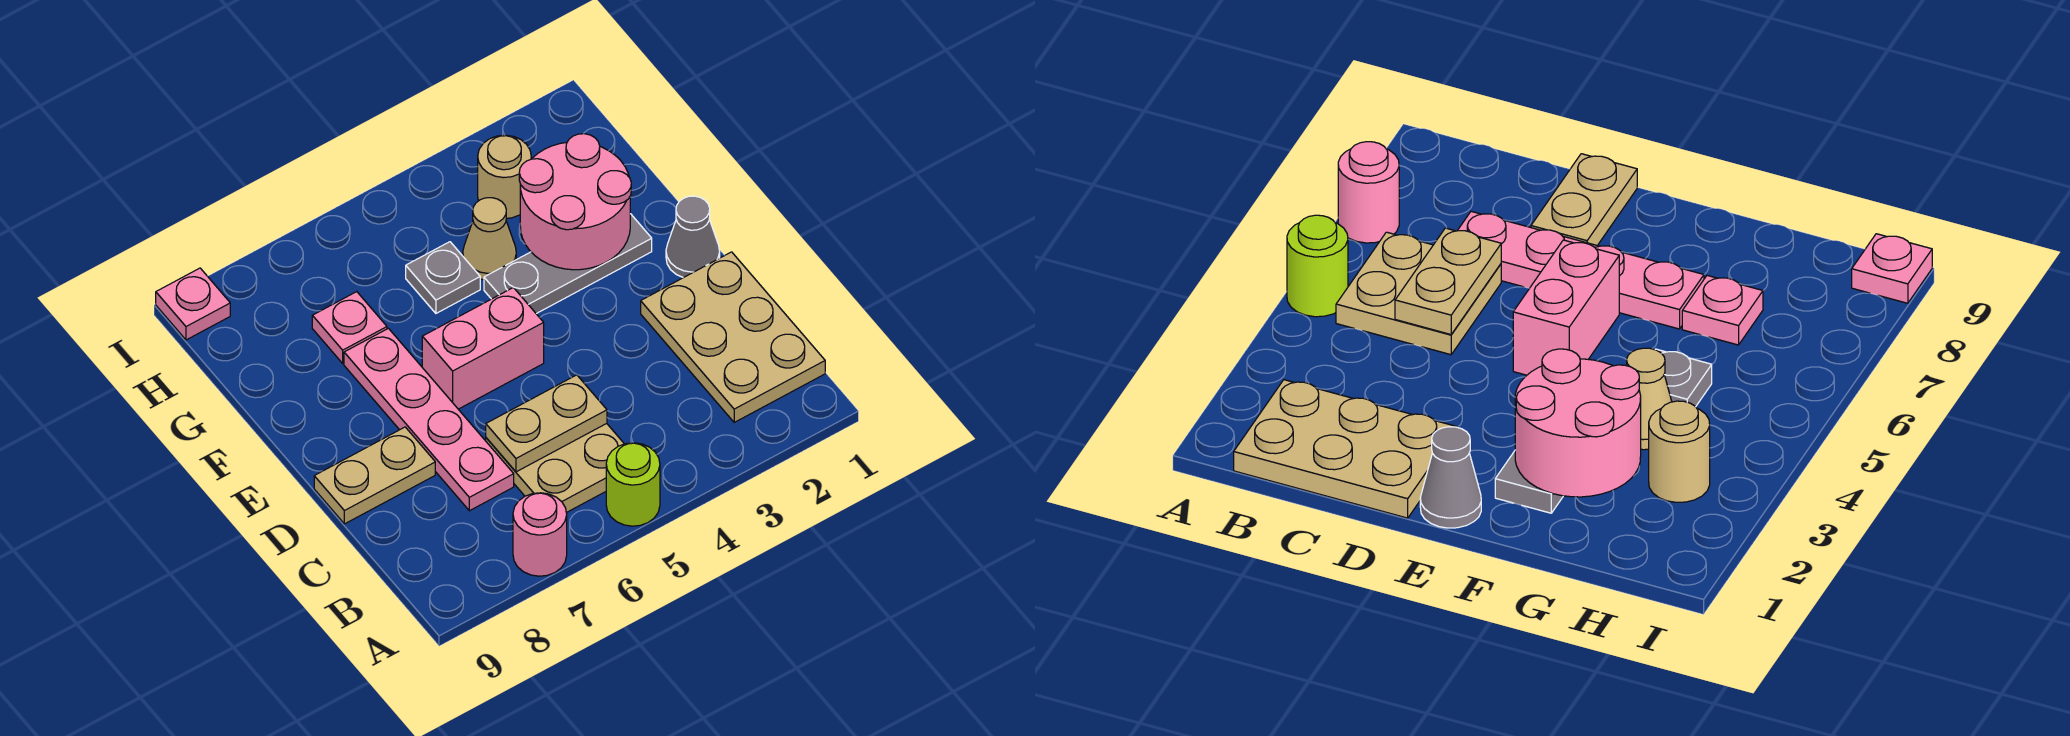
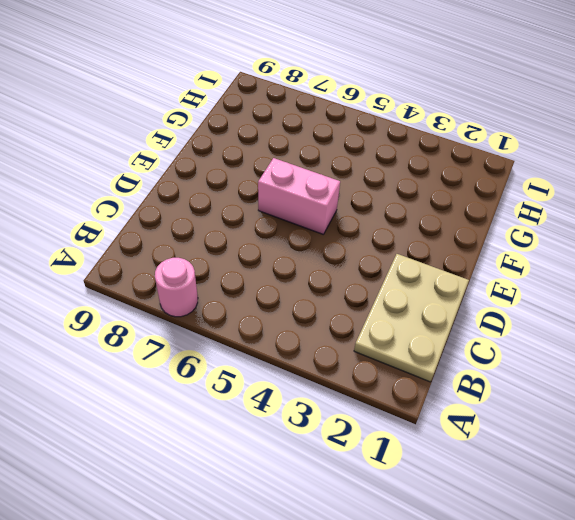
none -> lime 1x1 round brick [606,443,660,526]
none -> tan 2x2 plate [486,424,624,513]
none -> pink 1x4 plate [344,328,514,511]

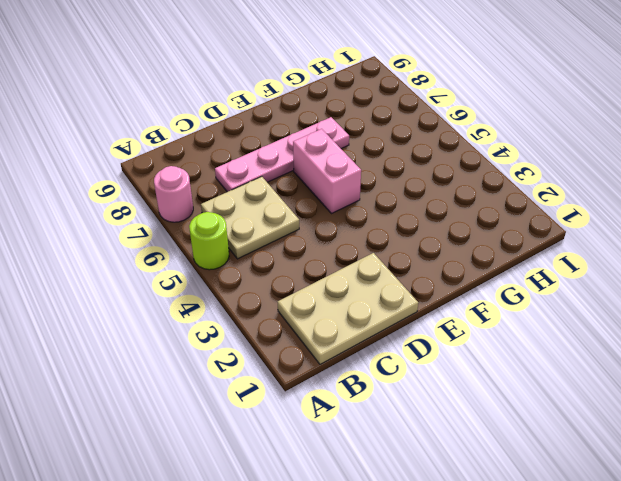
none -> tan 1x2 plate [314,427,435,524]
none -> grey 1x1 cone [666,196,720,278]
none -> grey 1x3 plate [484,214,652,314]

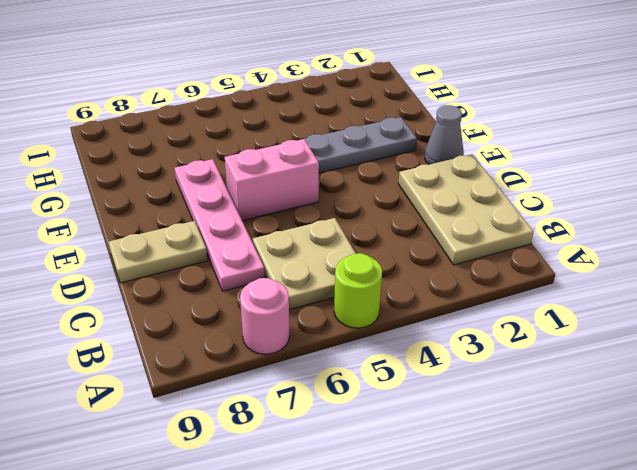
none -> tan 1x1 cone [463,198,516,280]
none -> grey 1x1 plate [406,242,480,313]
none -> pink 1x1 plate [312,292,387,363]

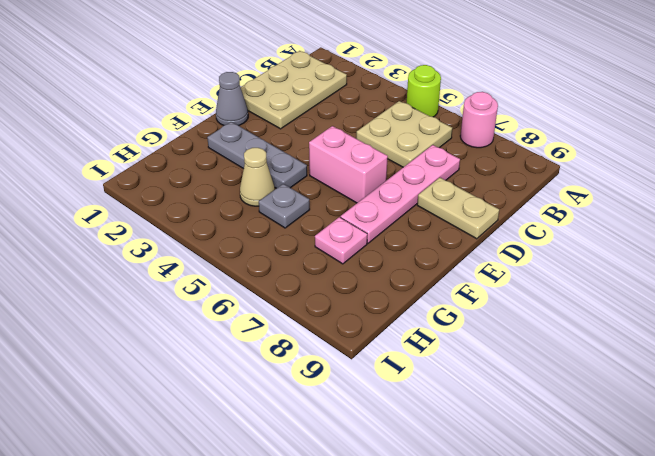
none -> tan 1x1 round brick [478,135,531,218]
none -> pink 1x1 plate [156,268,230,340]
none -> tan 1x2 plate [486,375,607,472]

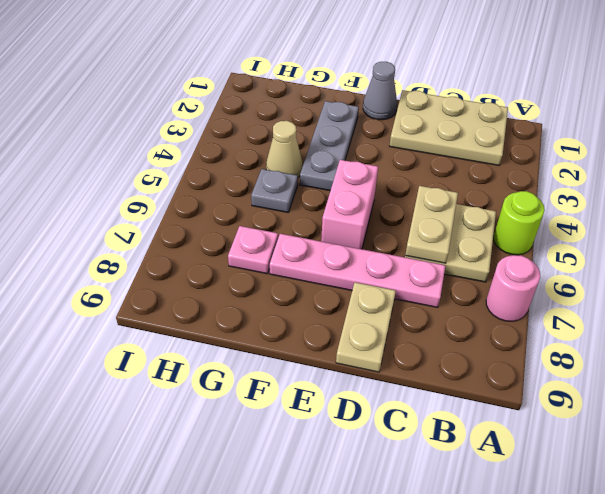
none -> tan 1x1 round brick [478,135,531,218]
none -> pink 1x1 plate [156,268,230,340]
none -> pink 2x2 round brick [519,134,631,270]

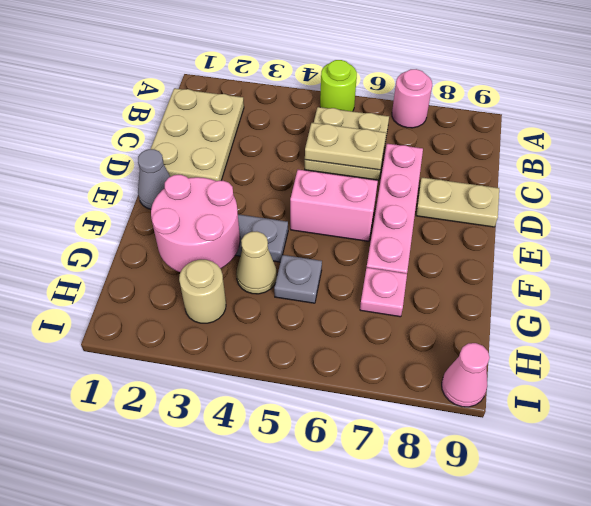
pink 1x1 cone [442,343,490,407] -> pink 1x1 plate [156,268,230,340]

